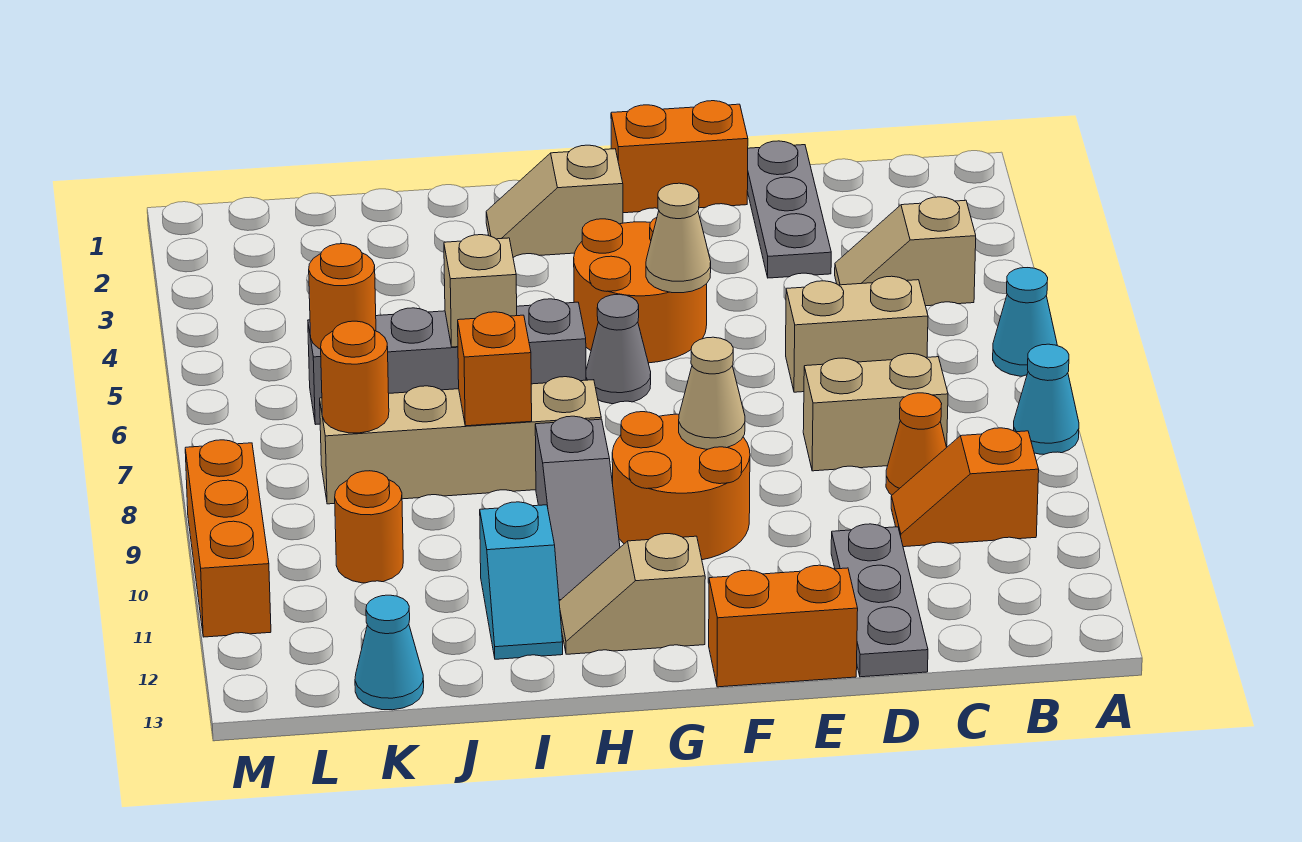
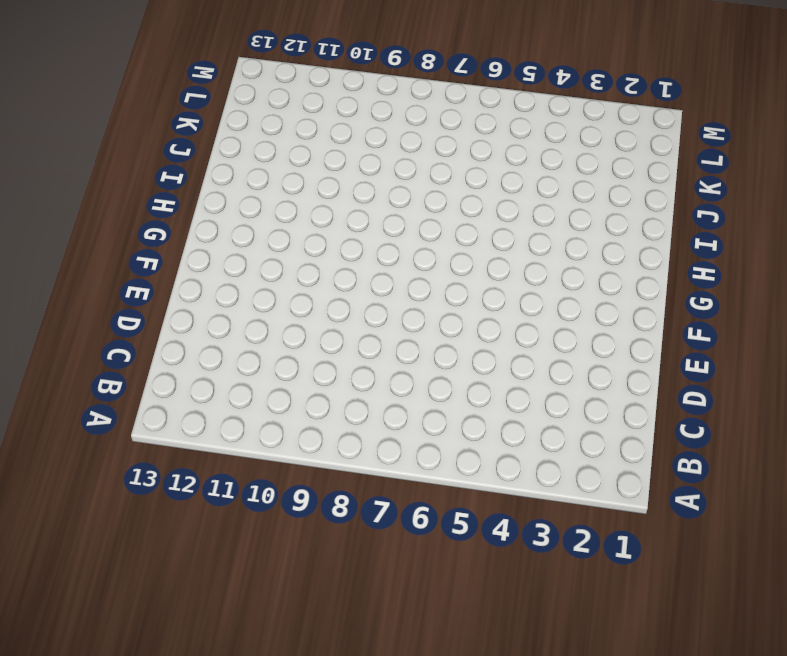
none -> cyan 1x1 cone [993,268,1057,376]
none -> cyan 1x1 cone [1014,344,1079,455]
none -> tan 1x2 slope [835,197,976,306]

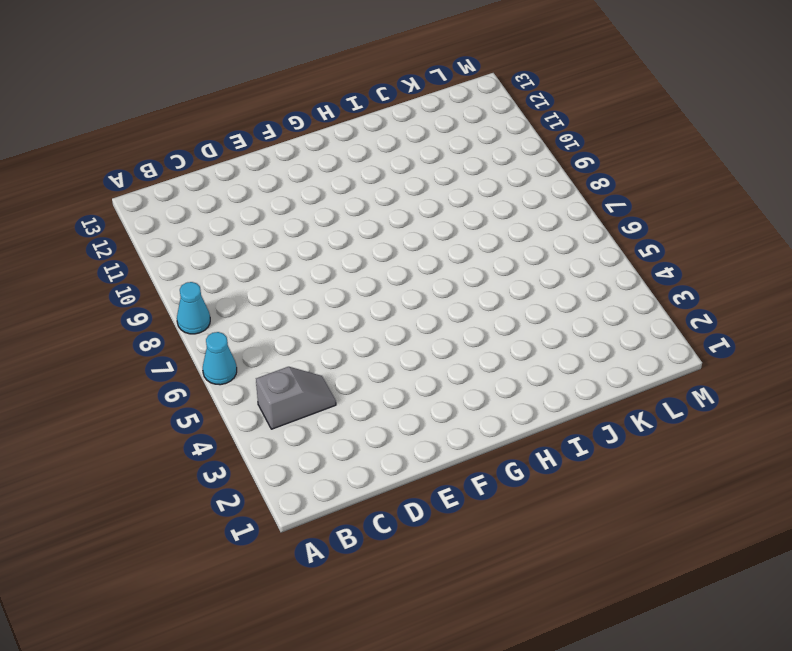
grey 1x2 slope [256,367,336,429] -> tan 1x2 slope [835,197,976,306]
none -> orange 1x2 slope [891,428,1039,547]
none -> tan 1x2 brick [786,276,928,392]
none -> tan 1x2 brick [803,354,948,471]

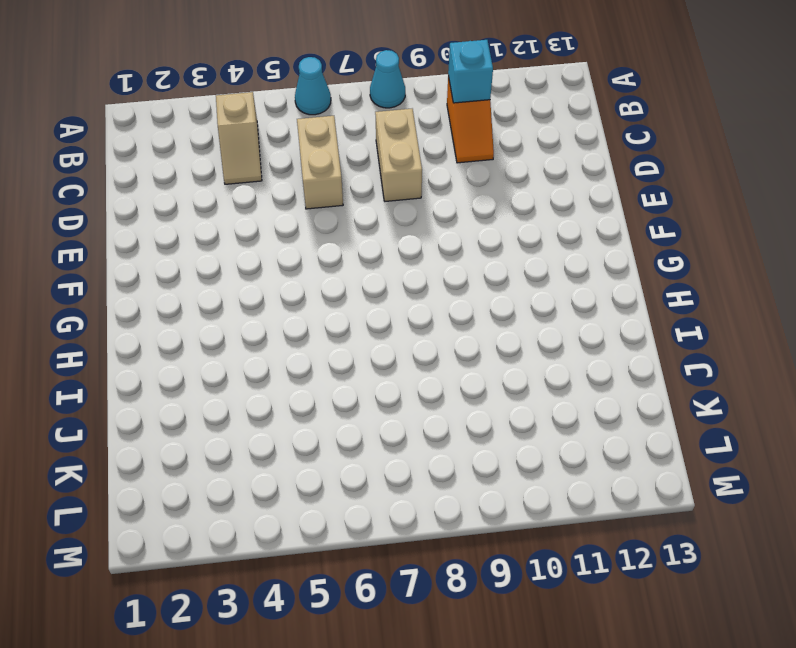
cyan 1x1 brick [448,40,493,103] -> none
none -> orange 1x1 cone [886,393,947,495]
none -> grey 1x3 plate [747,141,831,278]
none -> grey 1x3 plate [831,524,928,677]

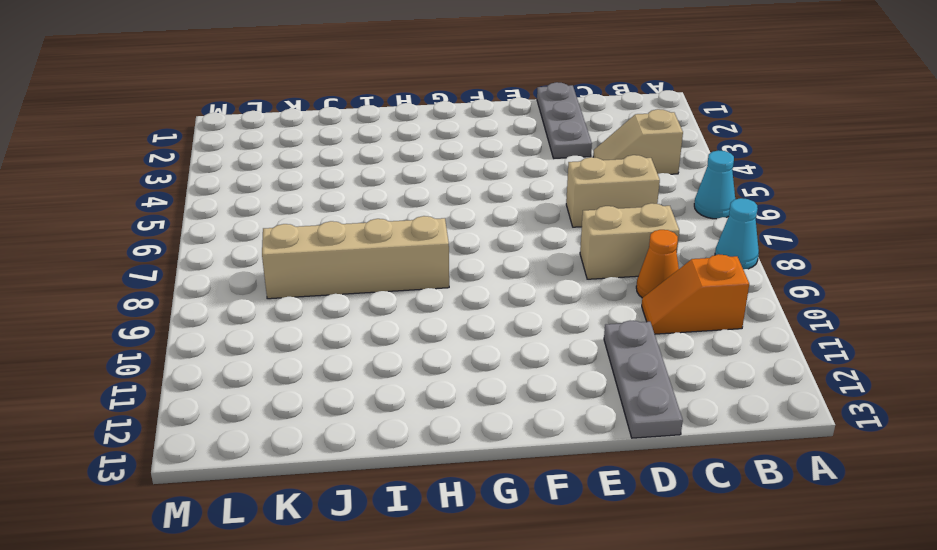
none -> orange 1x2 brick [611,101,748,213]
none -> orange 1x2 brick [709,565,858,687]
none -> orange 2x2 round brick [574,218,707,363]

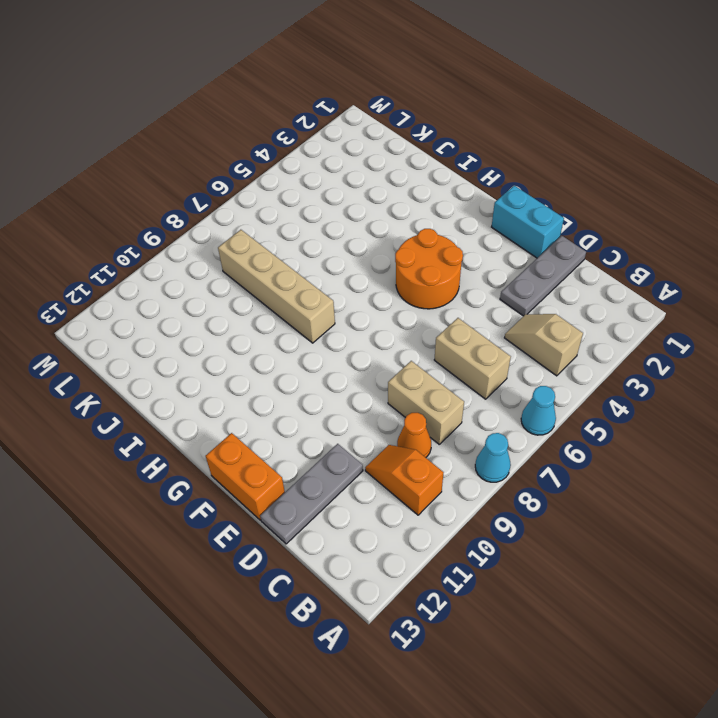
cyan 1x2 brick [492,186,564,258] -> orange 1x2 brick [611,101,748,213]
none -> orange 2x2 round brick [612,412,750,560]
none -> tan 1x2 slope [486,145,623,257]
none -> grey 1x1 cone [586,294,651,404]

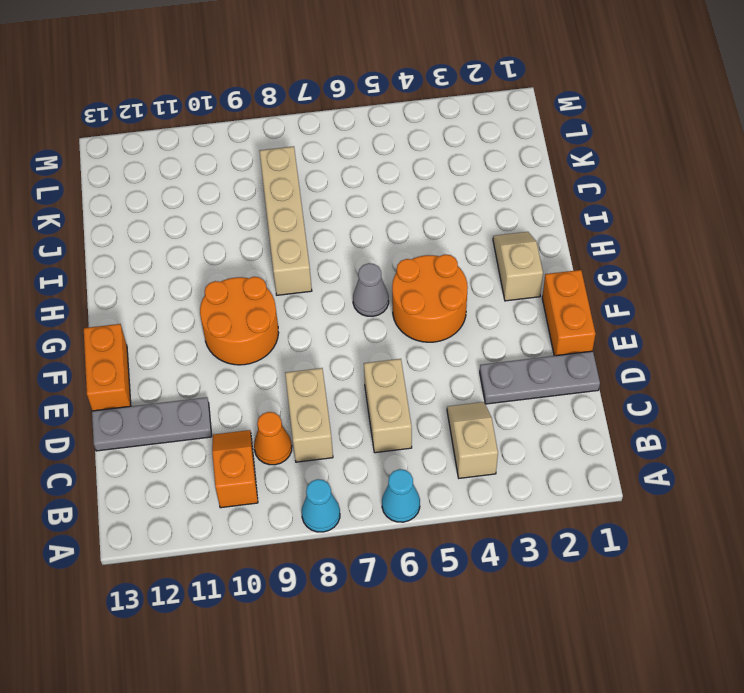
none -> tan 1x2 slope [559,534,705,654]
none -> grey 1x4 brick [308,299,586,424]
none -> grey 1x3 slope [535,416,620,601]

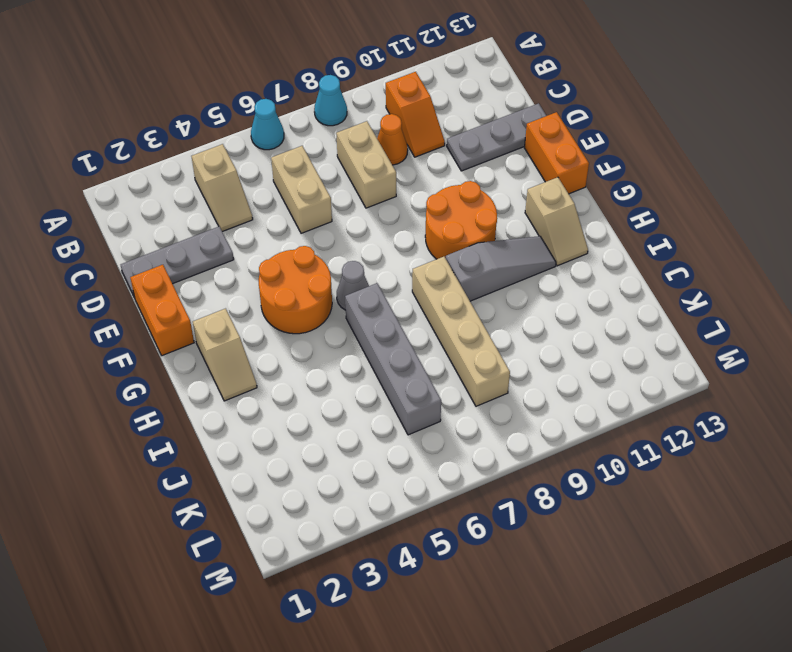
none -> cyan 1x2 slope [480,502,563,659]
none -> orange 1x1 round brick [335,471,403,583]
none -> cyan 1x1 cone [355,595,424,710]

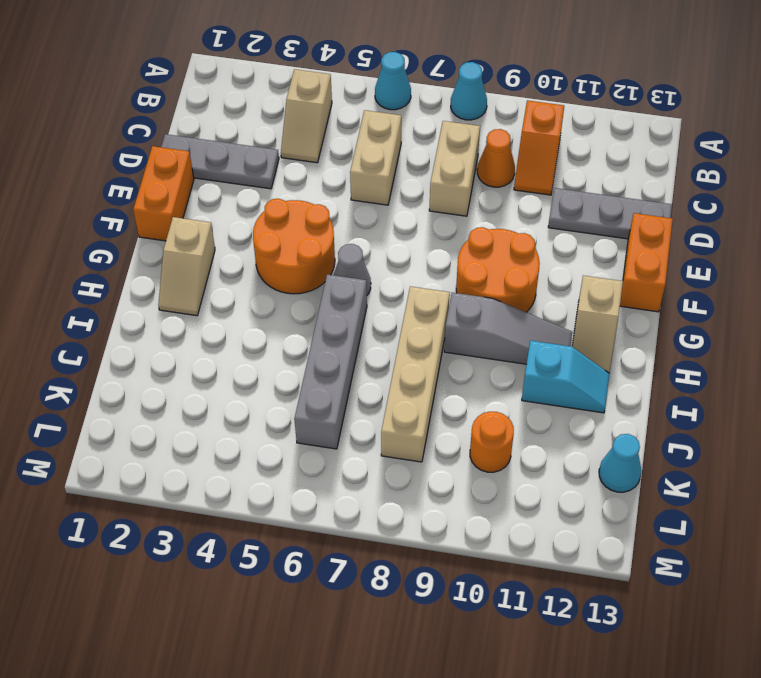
none -> orange 1x3 brick [185,440,271,637]
none -> tan 1x1 cone [646,183,711,293]
none -> tan 1x1 cone [679,337,745,449]

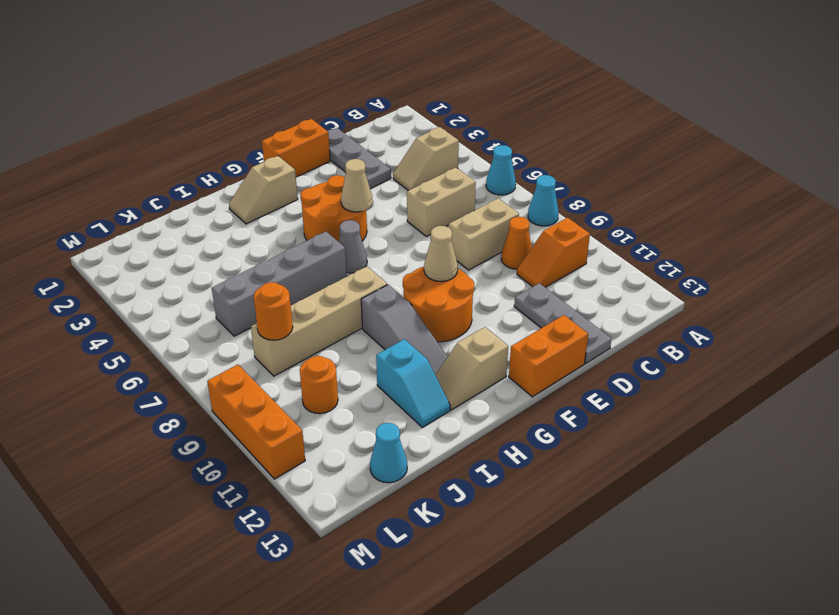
none -> tan 1x1 brick [444,235,517,347]
none -> orange 1x1 brick [458,312,532,426]
none -> orange 1x1 round brick [309,244,376,349]

